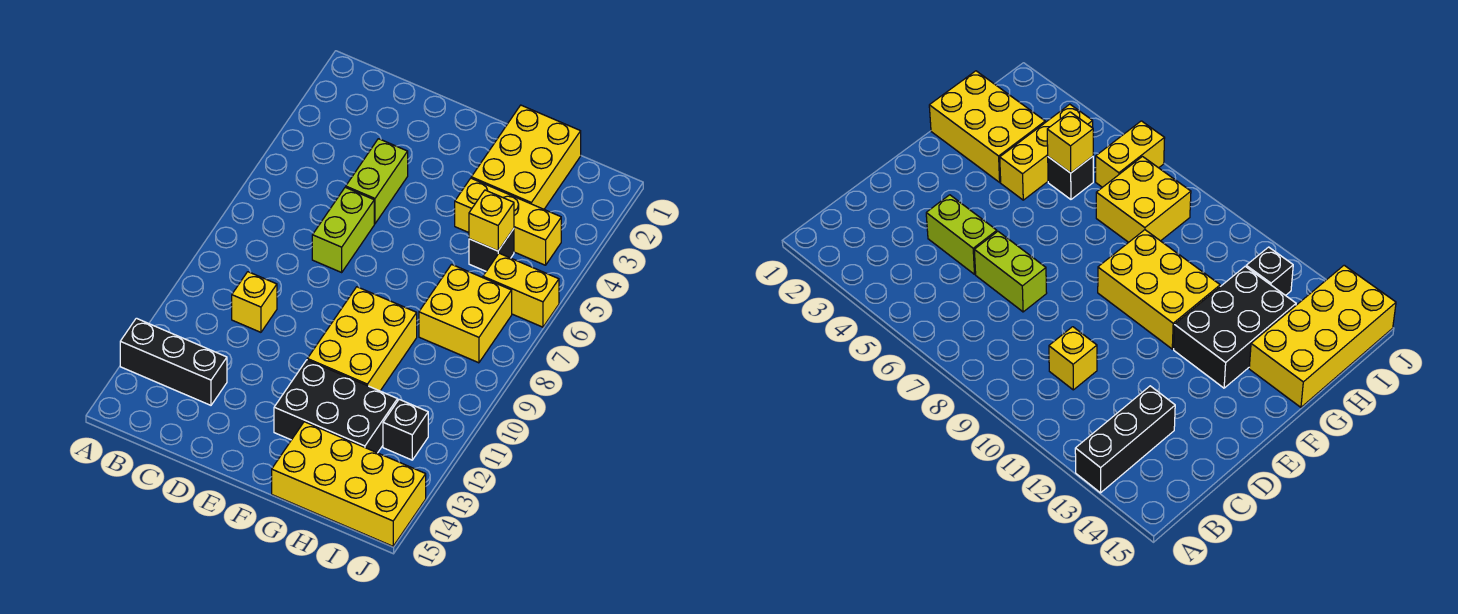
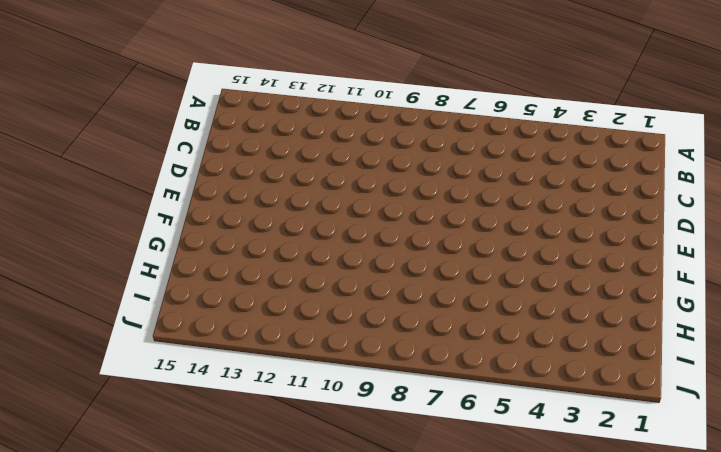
none -> black 1x3 brick [120,318,227,405]
none -> yellow 1x1 brick [232,272,277,332]
none -> lime 1x2 brick [346,139,408,224]

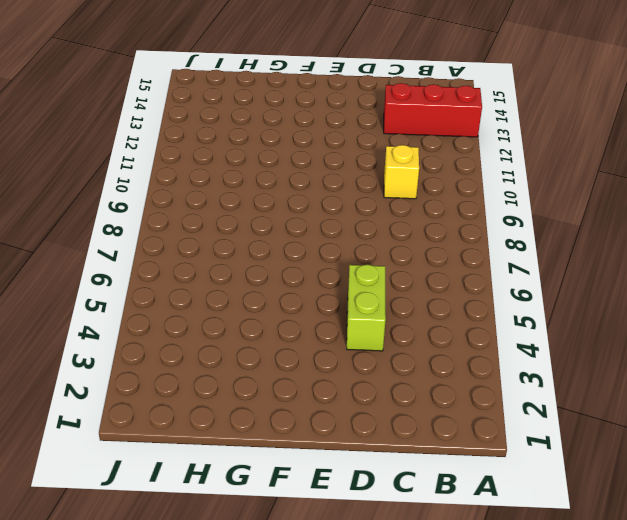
red 1x3 brick [384,83,482,137] -> black 1x3 brick [120,318,227,405]
none -> lime 1x2 brick [312,187,374,272]
none -> yellow 2x3 brick [307,287,417,391]
none -> black 2x3 brick [274,360,398,453]

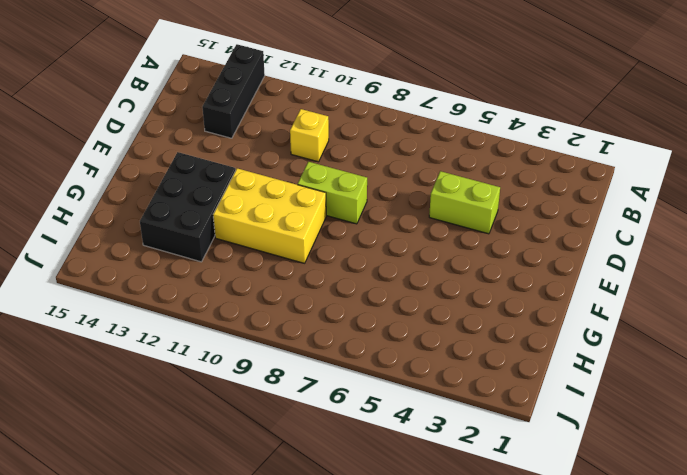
lime 1x2 brick [298,162,367,224] -> lime 1x2 brick moved to [312,187,374,272]
none -> yellow 2x3 brick [471,105,581,209]
none -> yellow 1x3 brick [455,178,561,265]
none -> yellow 2x4 brick [272,422,426,546]

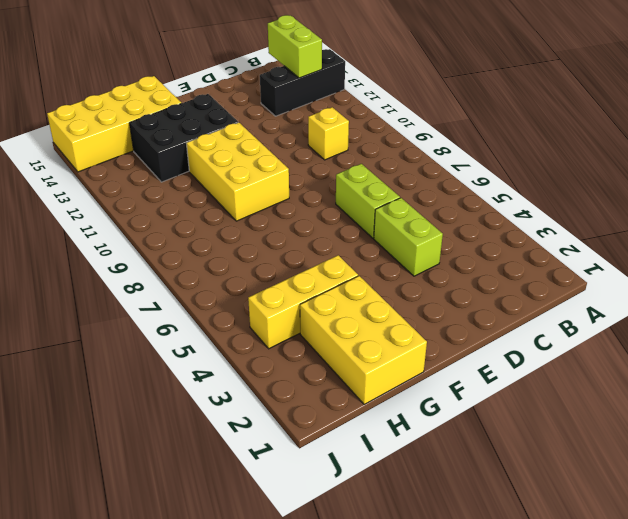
lime 1x2 brick [268,15,322,78] -> none
none -> black 1x1 brick [469,229,514,271]
none -> yellow 2x2 brick [419,264,512,363]
none -> yellow 1x2 brick [483,253,559,327]

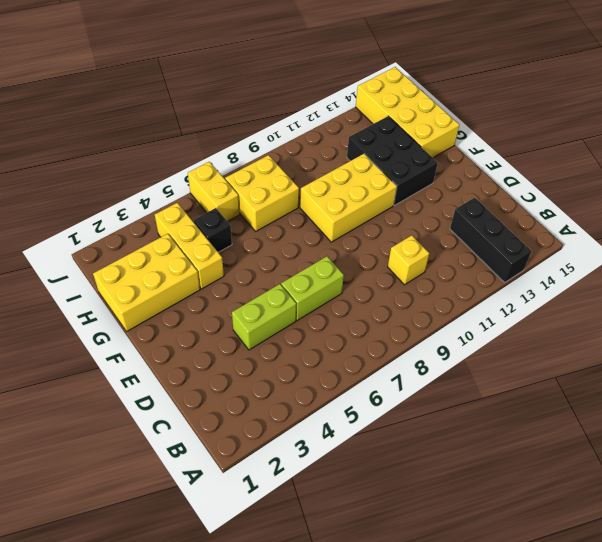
none -> black 1x1 brick [383,399,428,460]
none -> yellow 1x1 brick [469,190,514,251]

